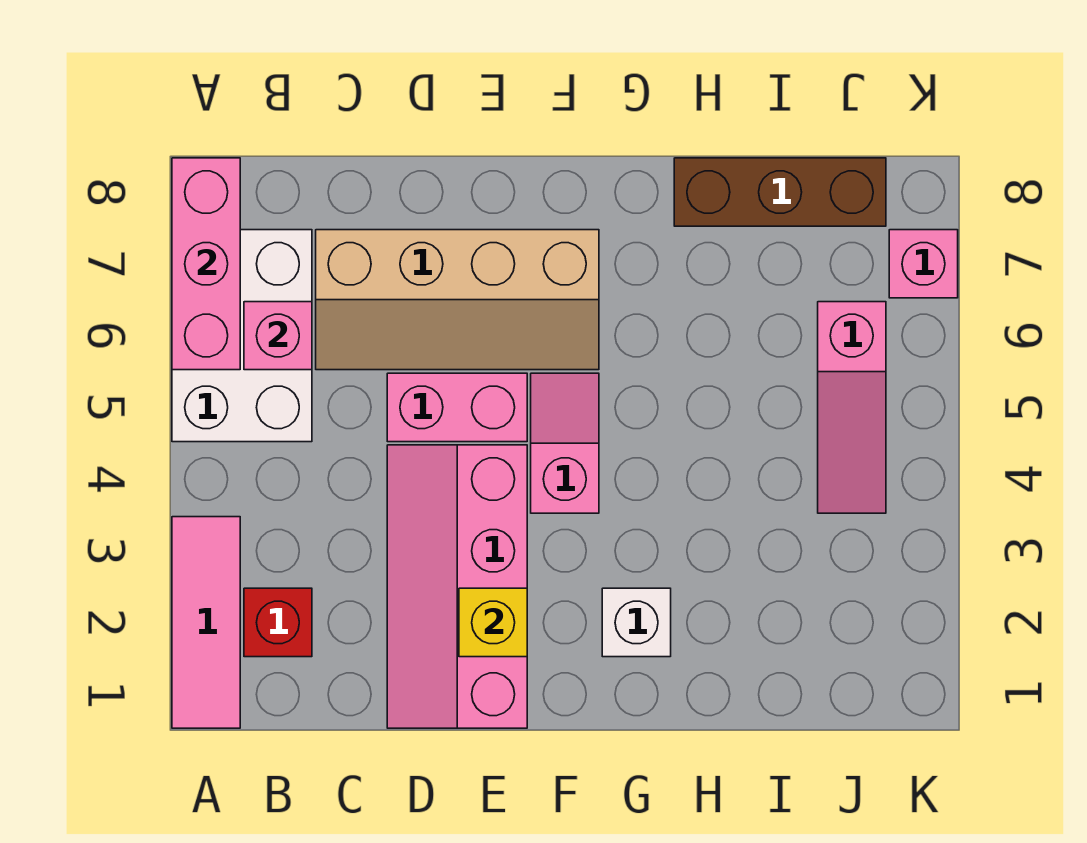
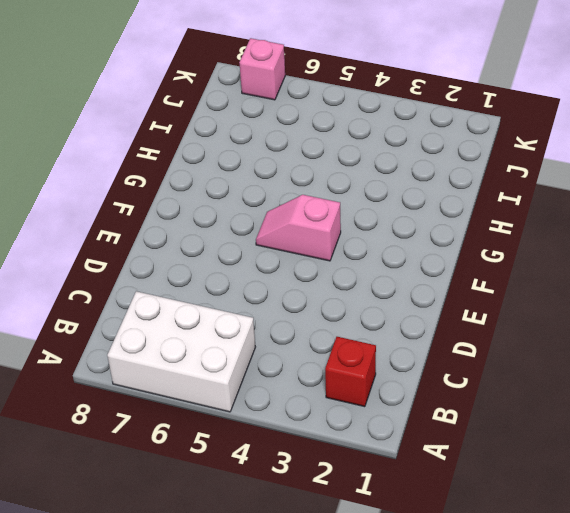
none -> pink 1x3 tile [172,517,240,728]
none -> tan 2x4 slope [316,230,599,370]
none -> pink 2x4 slope [387,445,527,728]

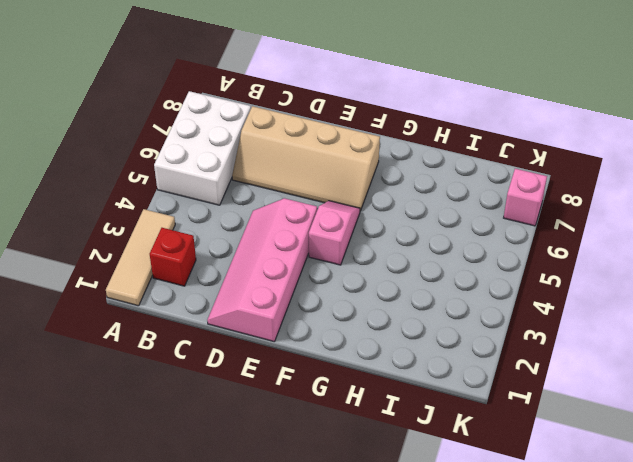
tan 1x3 tile [106,209,175,306] -> pink 1x3 tile [172,517,240,728]
none -> pink 1x2 brick [387,373,527,442]
none -> white 1x1 brick [602,588,671,657]
none -> brown 1x3 brick [674,158,886,226]

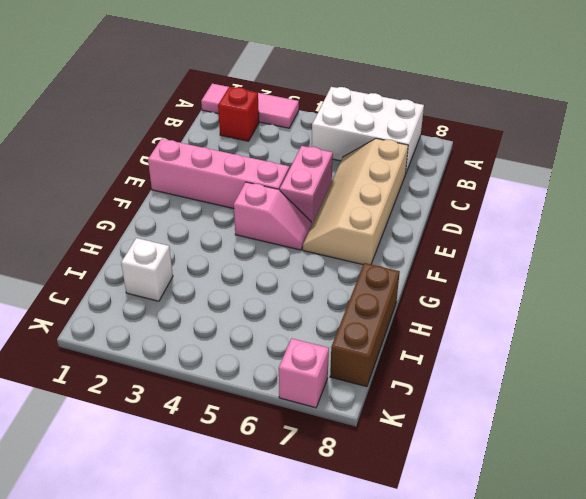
white 1x1 brick [121,238,173,301] -> white 1x1 brick moved to [602,588,671,657]
none -> pink 1x3 slope [818,302,886,513]
none -> pink 1x3 brick [172,158,240,370]
none -> pink 1x1 brick [244,302,312,370]

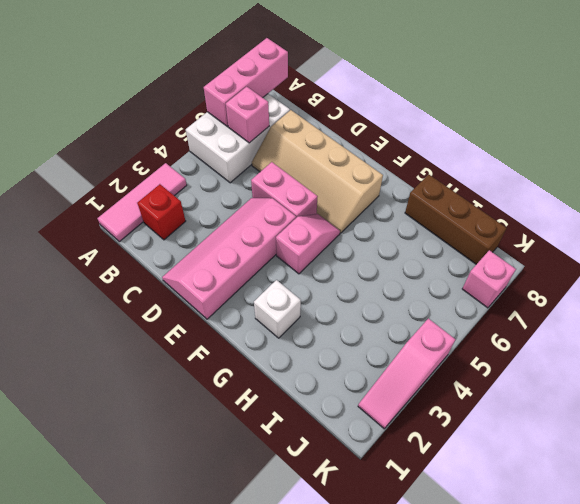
pink 1x3 slope [358,318,456,429] -> pink 1x3 slope moved to [818,302,886,513]
none -> yellow 1x1 brick [459,588,527,657]

